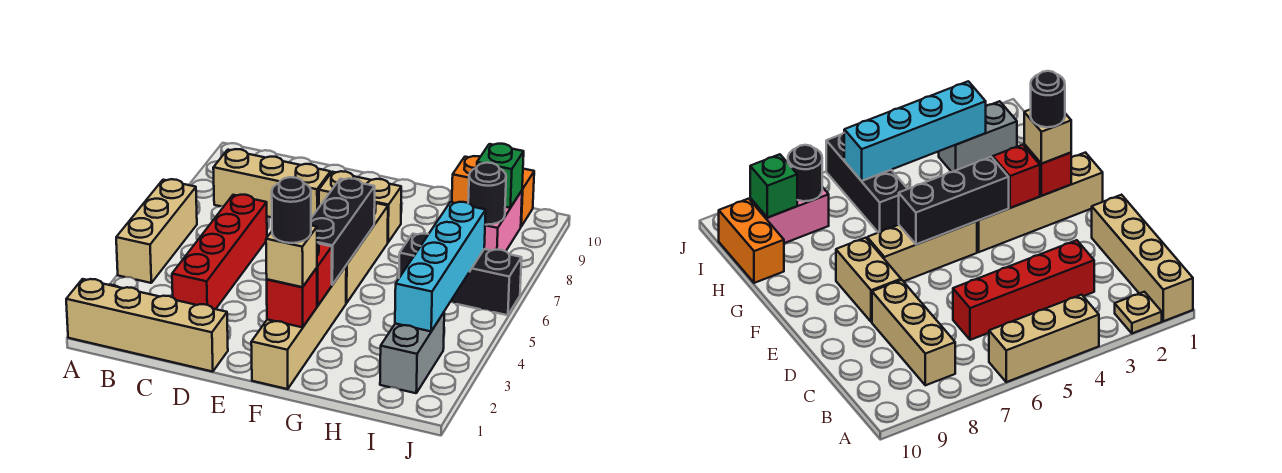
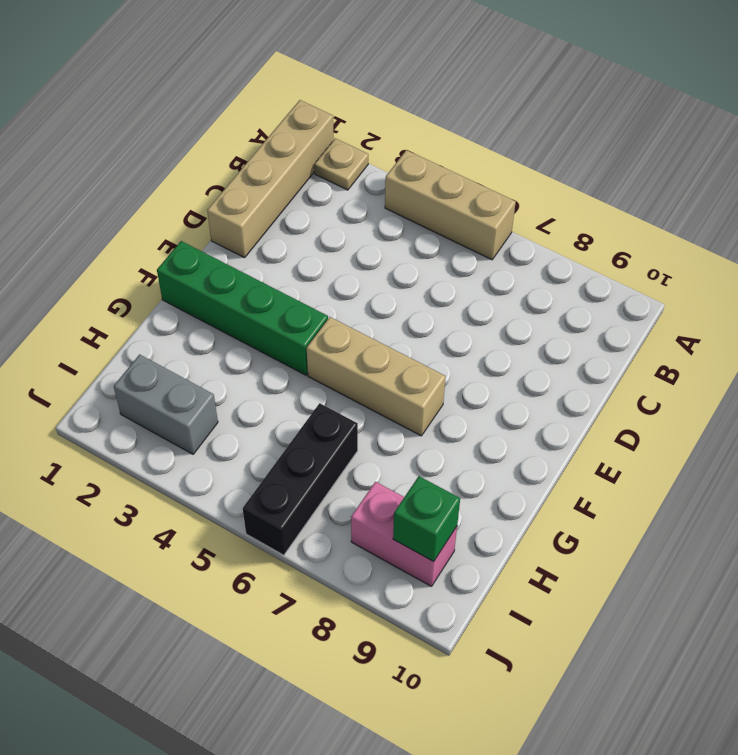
green 1x4 brick [157,241,328,375] -> tan 1x4 brick [251,266,346,389]
none -> tan 1x3 brick [213,149,330,218]
none -> red 1x4 brick [172,195,267,309]
none -> tan 1x2 brick [319,171,401,242]

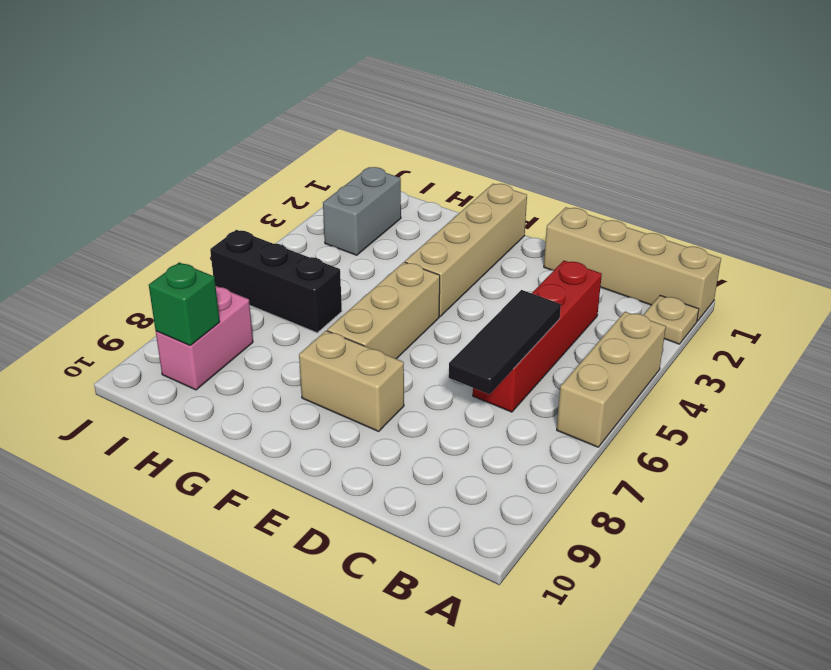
black 1x3 tile [449,290,561,394] -> none
none -> tan 1x3 brick [213,149,330,218]
none -> orange 1x2 brick [452,156,534,226]
none -> red 1x1 brick [267,268,317,327]

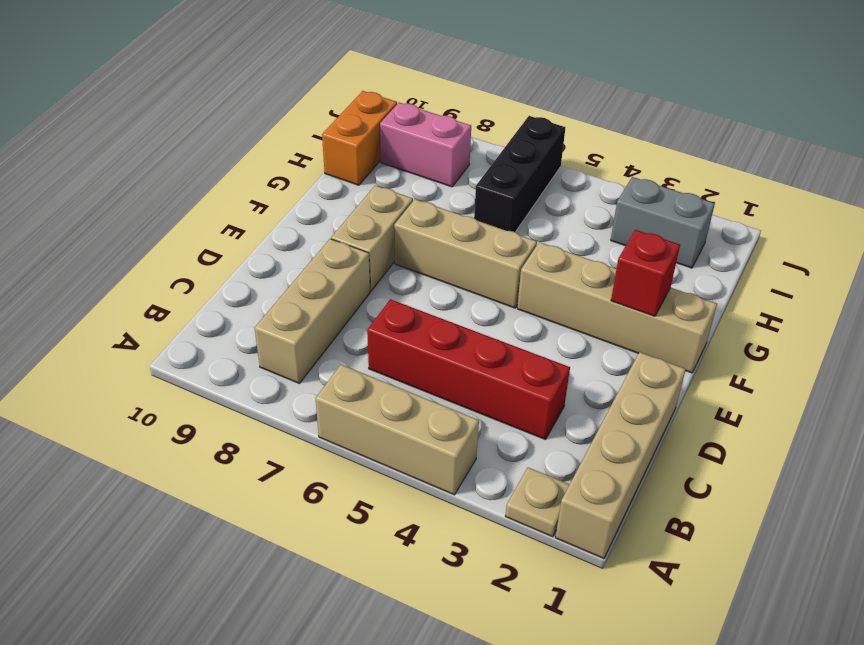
none -> red 1x1 brick [317,242,332,306]
none -> black 1x3 brick [311,178,375,285]
none -> cyan 1x4 brick [395,202,486,331]

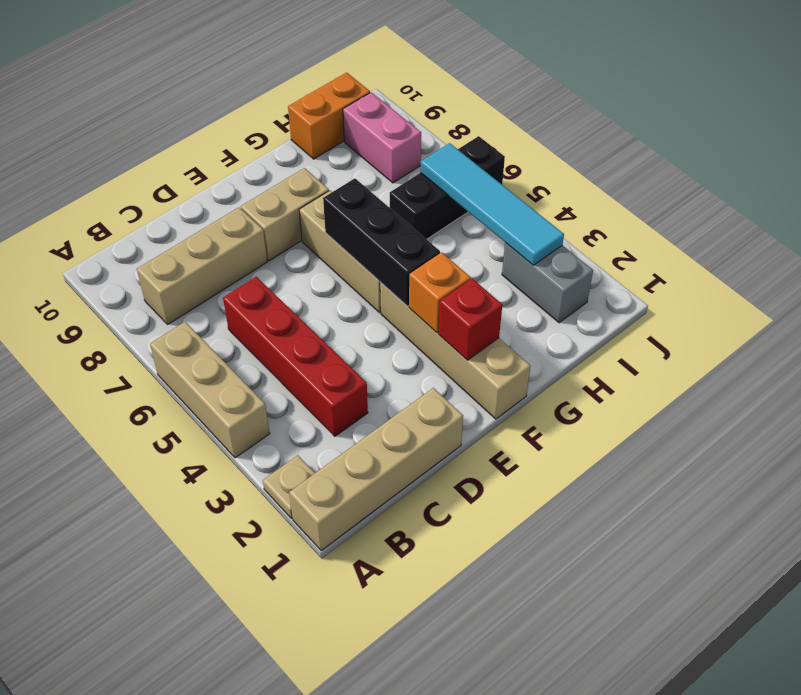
orange 1x1 brick [409,252,471,333] -> red 1x1 brick [317,242,332,306]
cyan 1x4 tile [421,143,564,265] -> cyan 1x4 brick [395,202,486,331]
none -> black 1x1 round brick [468,163,506,225]
none -> green 1x1 brick [477,144,524,208]
none -> tan 1x1 brick [266,225,317,287]

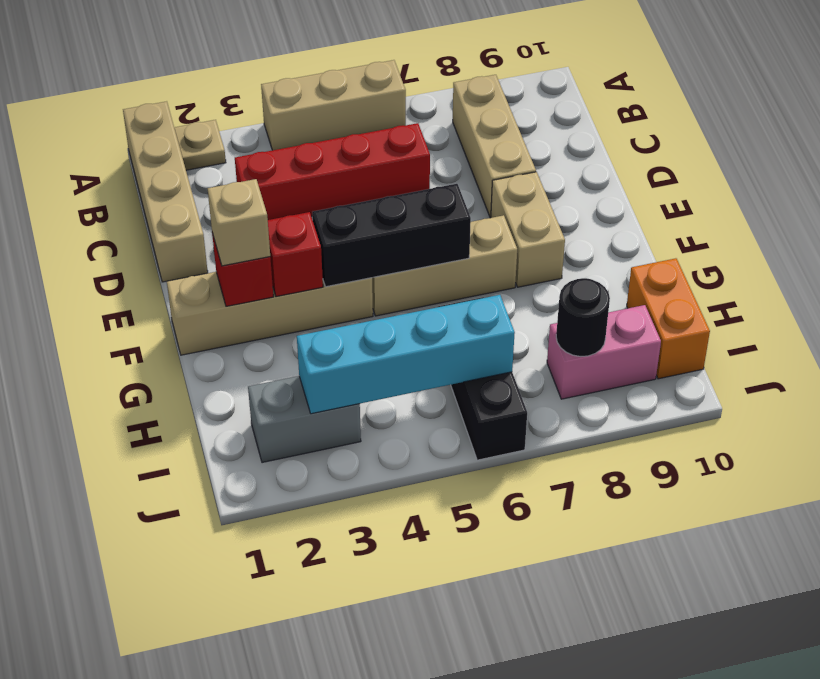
none -> green 1x1 brick [477,144,524,208]
none -> black 1x1 round brick [272,177,311,243]

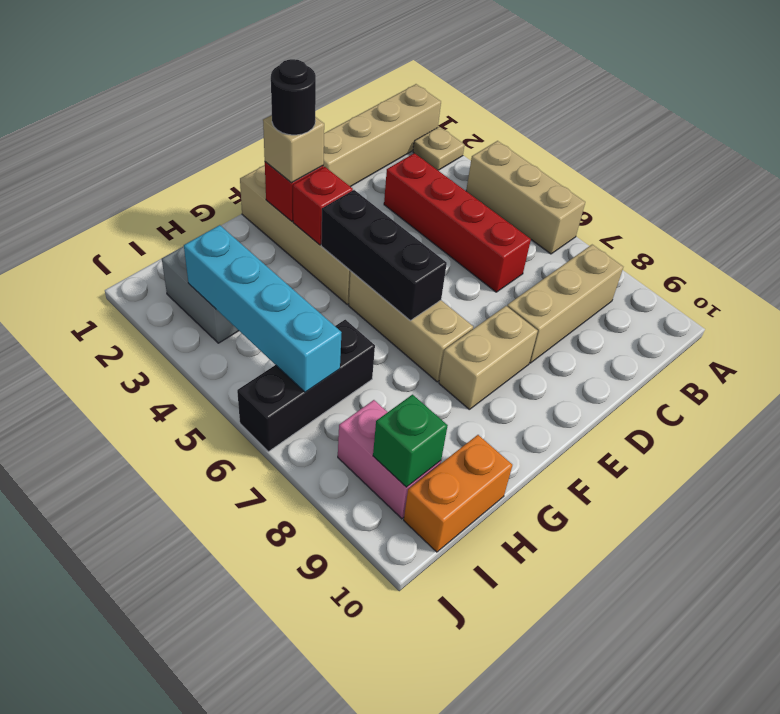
none -> black 1x1 round brick [468,163,506,225]

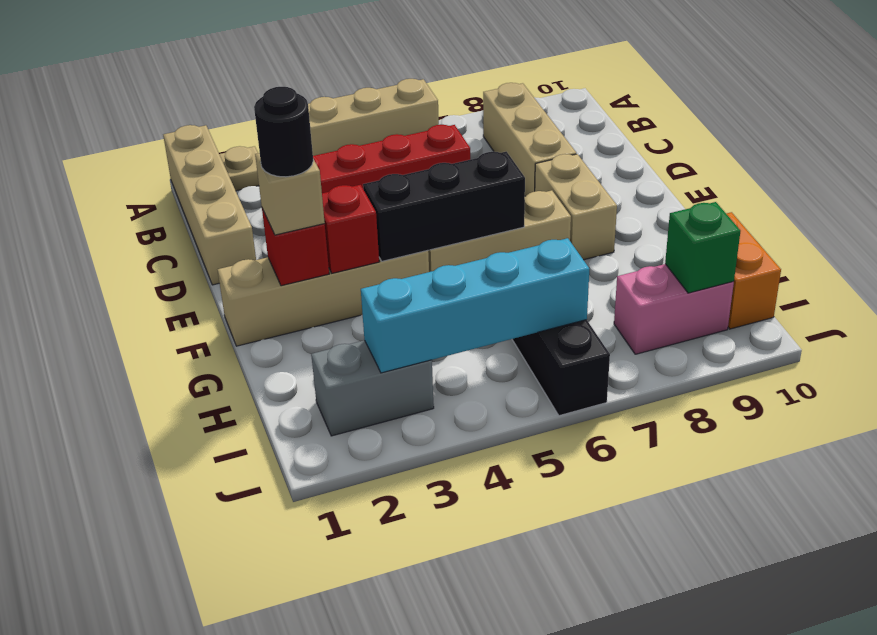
none -> black 1x1 round brick [468,163,506,225]

